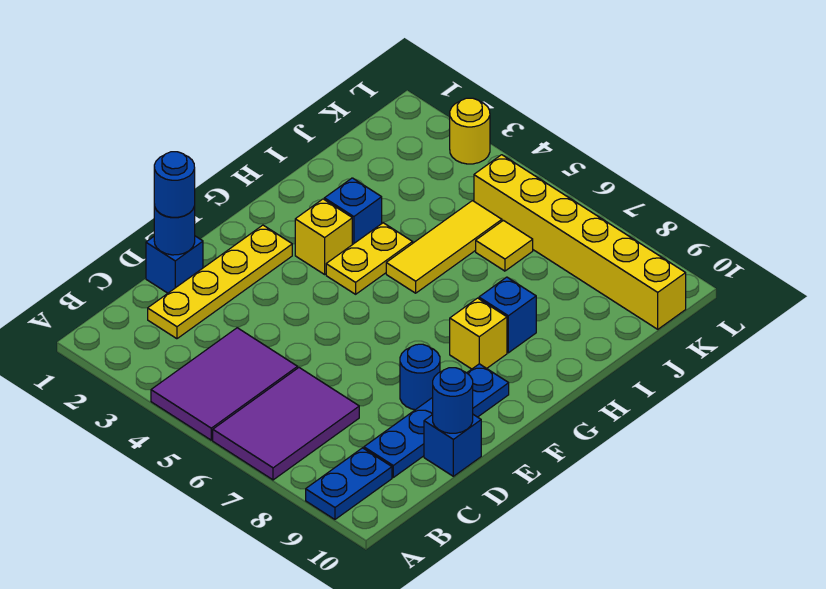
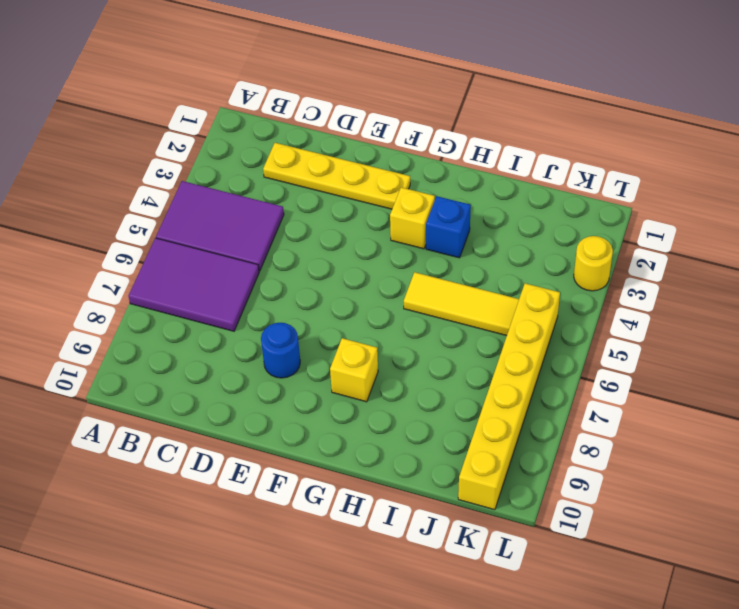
none -> blue 1x2 plate [306,448,392,519]
none -> blue 1x4 plate [364,364,509,477]
none -> blue 1x1 brick [146,236,203,293]

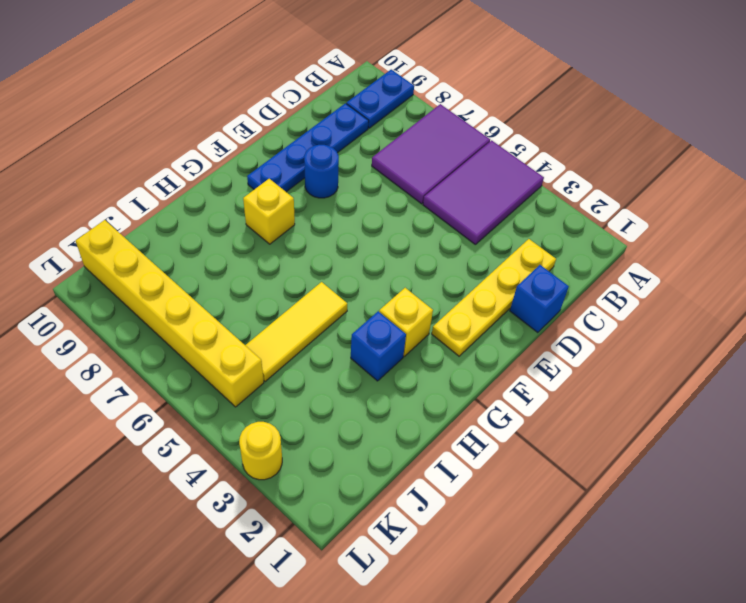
none -> blue 1x1 brick [424,415,481,476]
none -> yellow 1x2 plate [326,223,413,294]
none -> blue 1x1 brick [479,277,536,353]

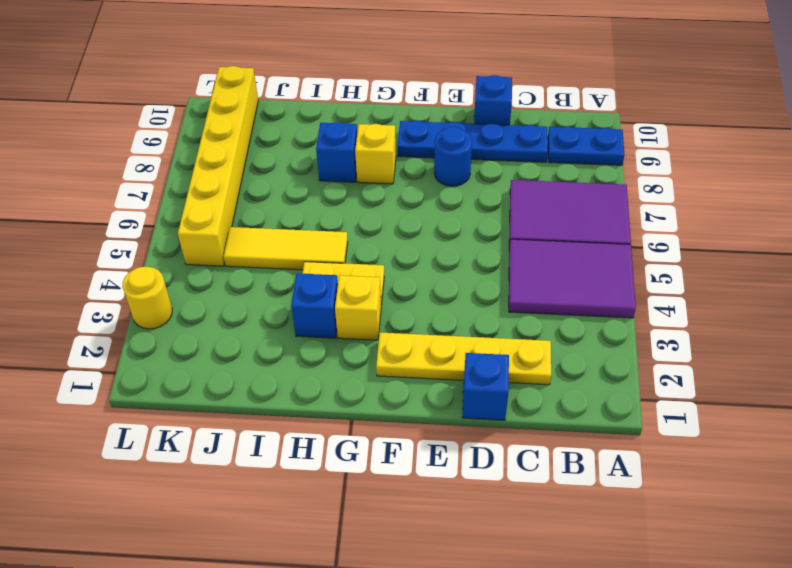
none -> yellow 1x1 tile [476,220,533,271]
none -> blue 1x1 round brick [154,205,195,255]
none -> blue 1x1 round brick [433,368,473,433]

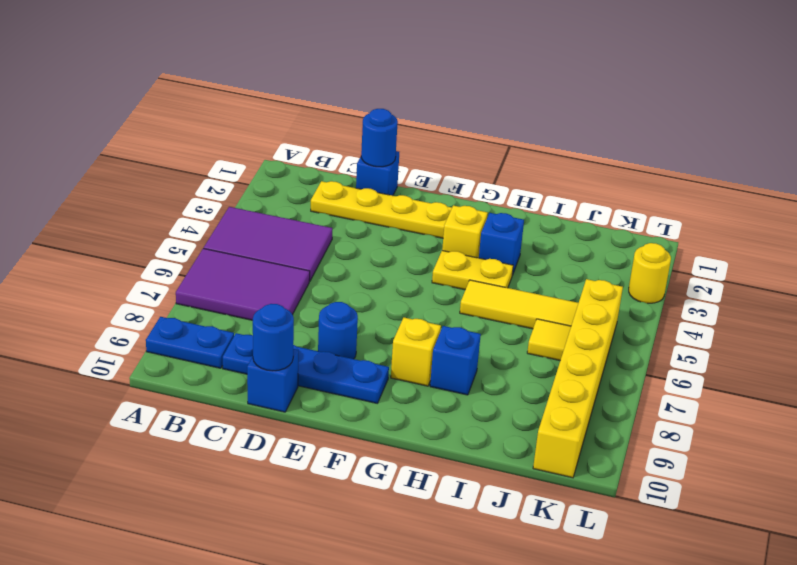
none -> blue 1x1 round brick [154,152,195,217]

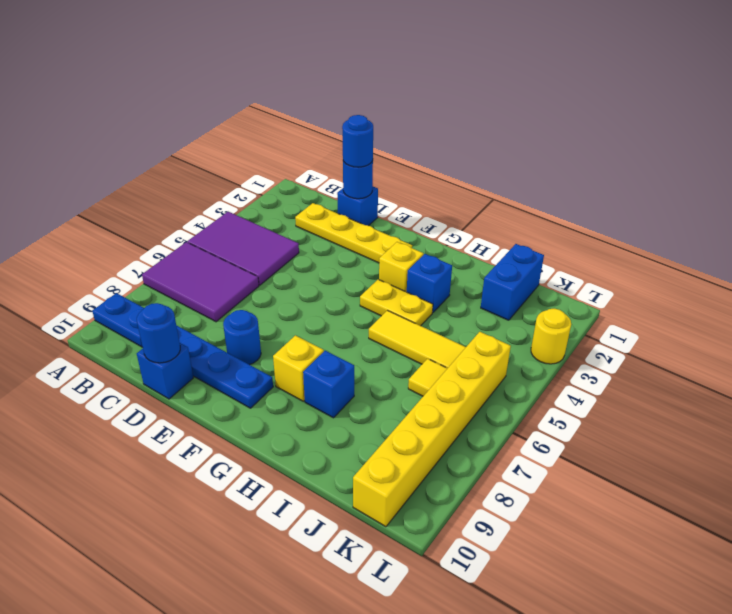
blue 1x2 brick [481,244,544,320] -> none

